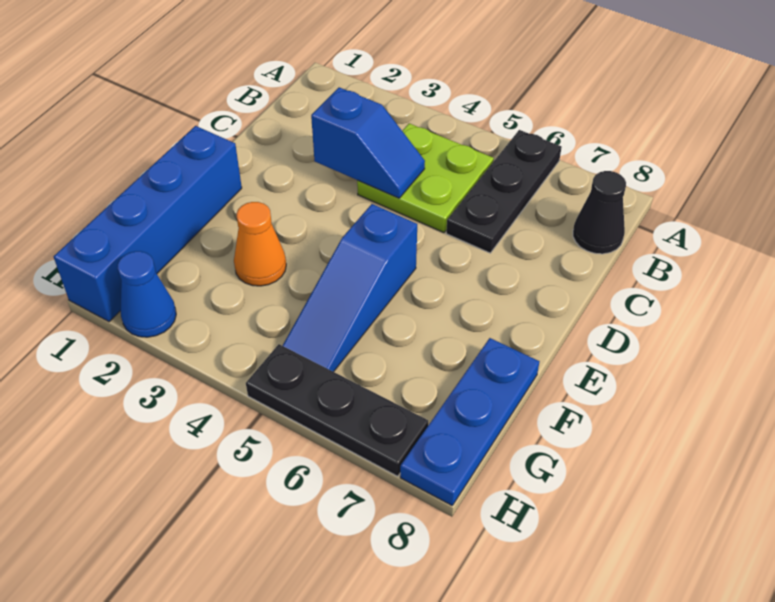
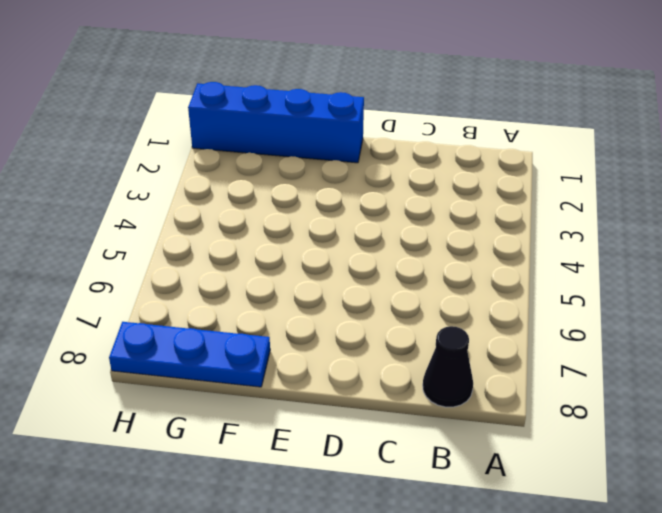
none -> black 1x3 plate [446,130,562,253]
none -> lime 2x2 plate [357,123,494,233]

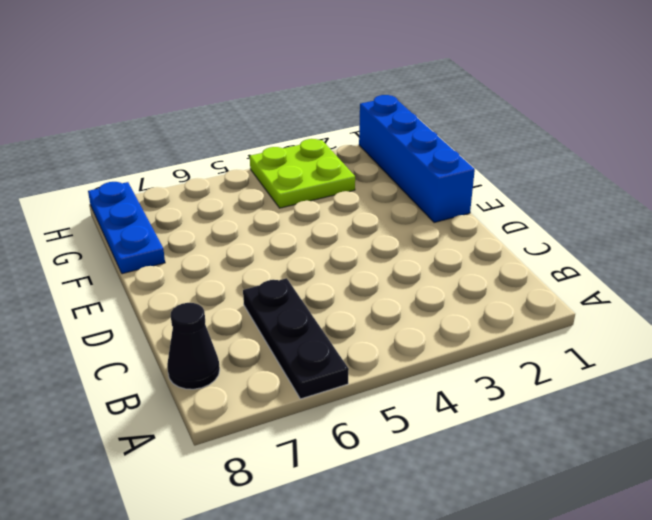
lime 2x2 plate [250,139,355,208] -> lime 2x2 plate moved to [357,123,494,233]
none -> blue 1x3 slope [283,204,417,372]
none -> orange 1x1 cone [234,202,286,286]

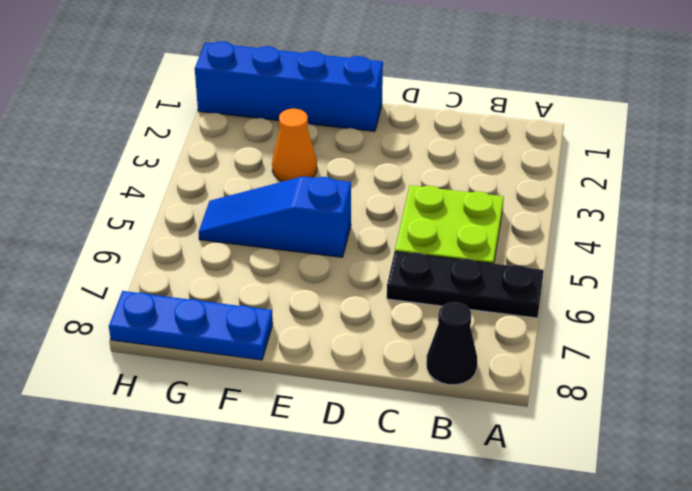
none -> blue 1x1 cone [118,251,176,337]
none -> black 1x3 plate [246,344,428,476]

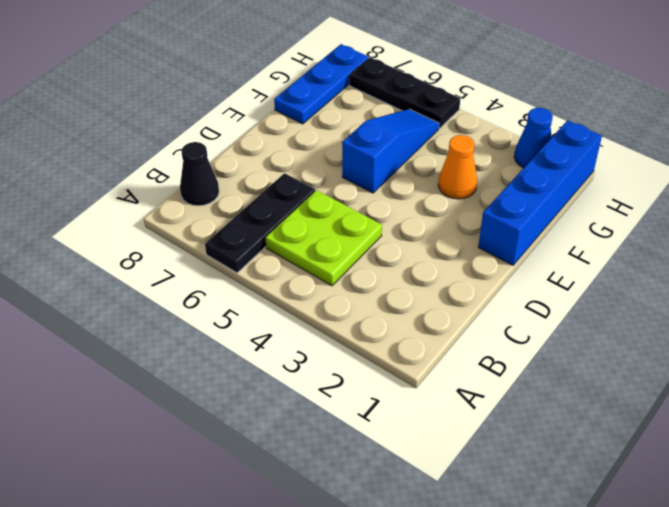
none -> blue 1x2 slope [311,87,425,198]

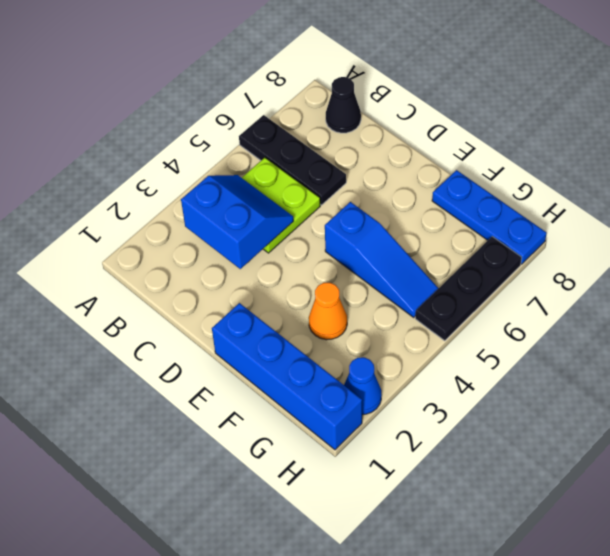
blue 2x2 slope [181,175,293,269] -> blue 1x2 slope [311,87,425,198]

